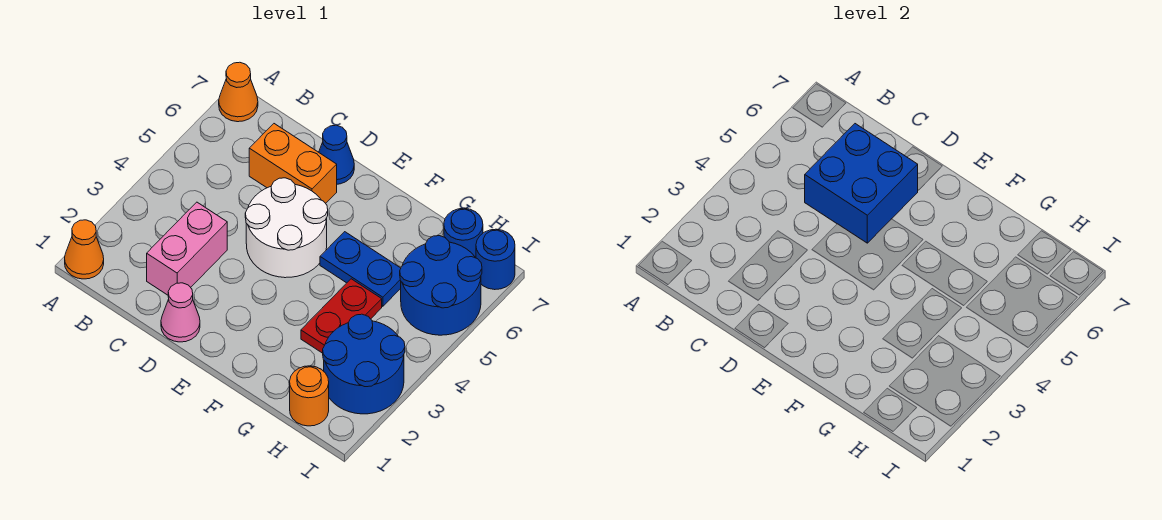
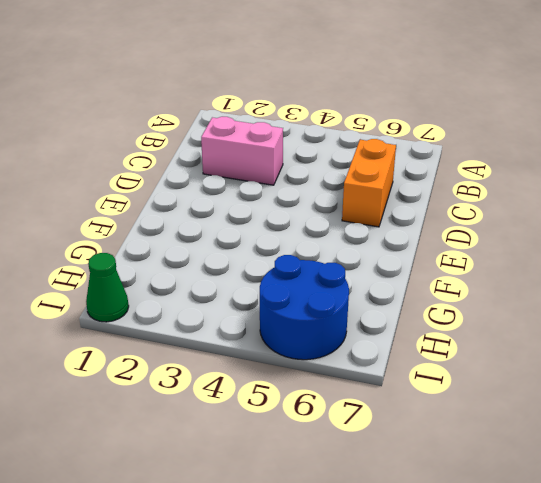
green 1x1 cone [86,253,129,322] -> none
none -> orange 1x1 cone [65,220,104,279]
none -> orange 1x1 cone [219,62,258,122]
none -> pink 1x1 cone [161,283,200,342]

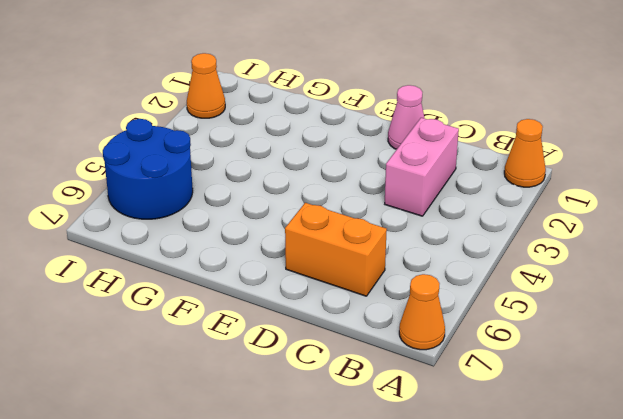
orange 1x1 cone [187,53,225,118] -> blue 2x2 round brick [323,314,405,414]
none -> white 2x2 round brick [245,178,328,278]
none -> blue 1x1 cone [319,125,354,184]
none -> blue 1x2 plate [320,232,401,306]

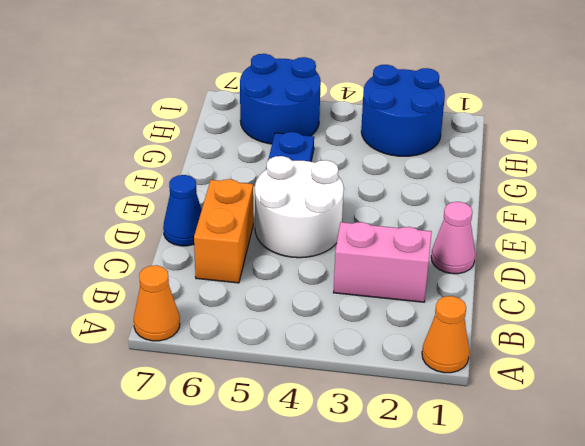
none -> red 1x2 plate [301,279,382,353]
none -> orange 1x1 round brick [290,366,329,426]
none -> blue 1x1 round brick [444,208,483,258]

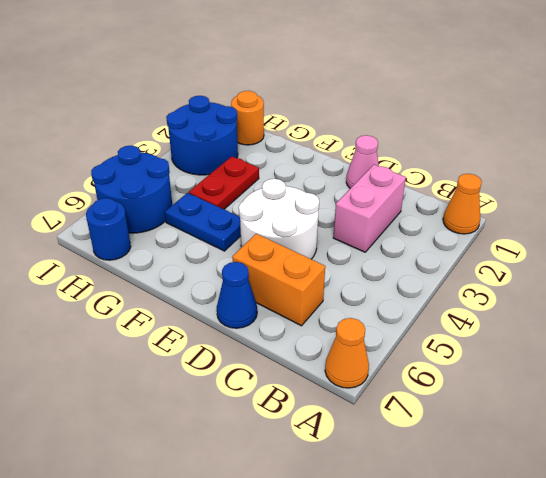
none -> blue 1x1 round brick [476,229,515,290]
none -> blue 2x2 brick [805,124,918,243]

